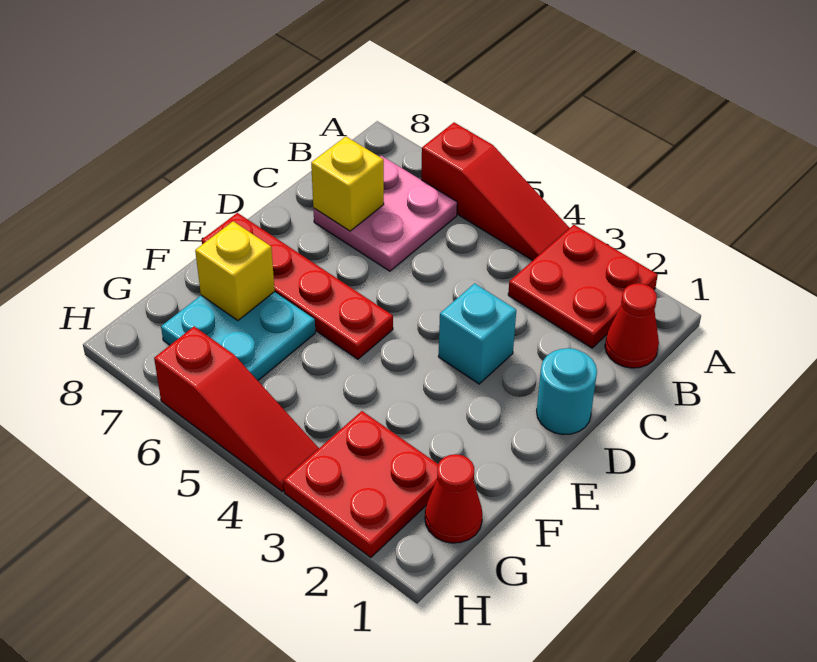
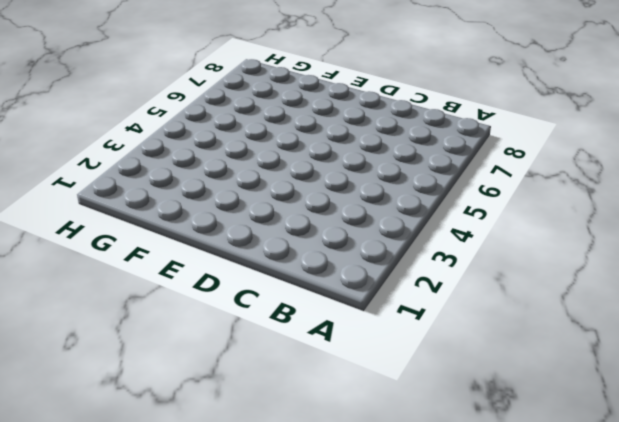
none -> red 2x2 plate [508,225,658,348]
none -> red 1x3 slope [421,122,569,260]
none -> red 1x1 cone [605,283,659,368]

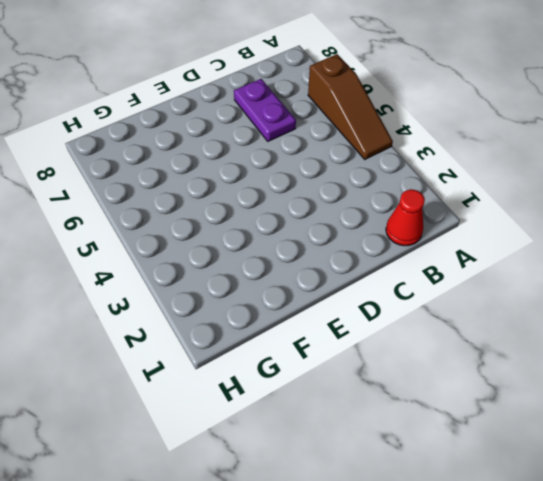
brown 1x3 slope [308,54,393,159] -> red 1x3 slope [421,122,569,260]
purple 1x2 plate [234,79,296,141] -> pink 2x2 plate [313,156,457,271]
none -> red 2x2 plate [508,225,658,348]
none -> cyan 1x1 round brick [537,348,597,435]
none -> cyan 1x1 brick [438,283,516,384]

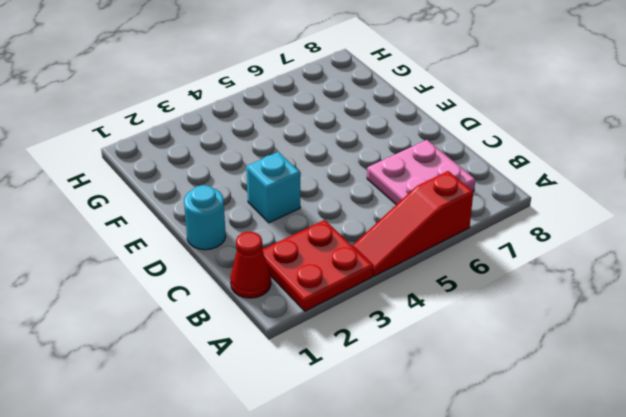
none -> red 1x4 plate [202,213,393,359]
none -> cyan 2x2 plate [161,292,315,380]
none -> red 1x1 cone [425,454,482,543]

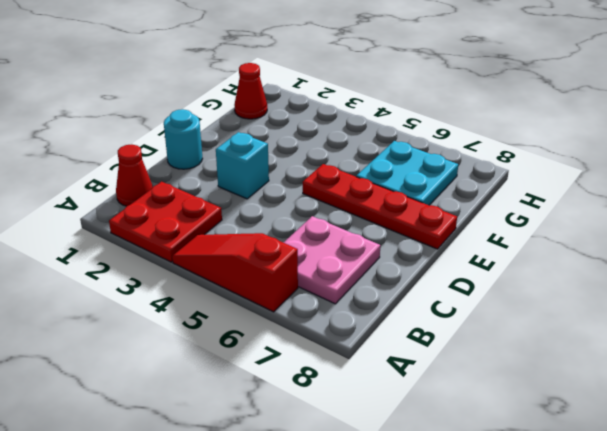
none -> red 2x2 plate [283,411,438,558]
none -> red 1x3 slope [154,326,319,492]
none -> yellow 1x1 brick [311,136,384,231]

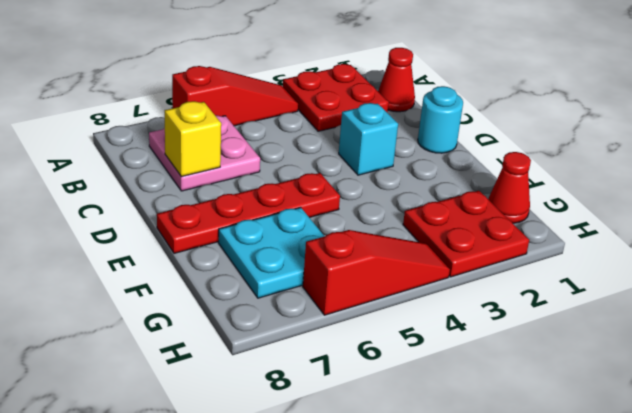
none -> yellow 1x1 brick [195,221,275,321]

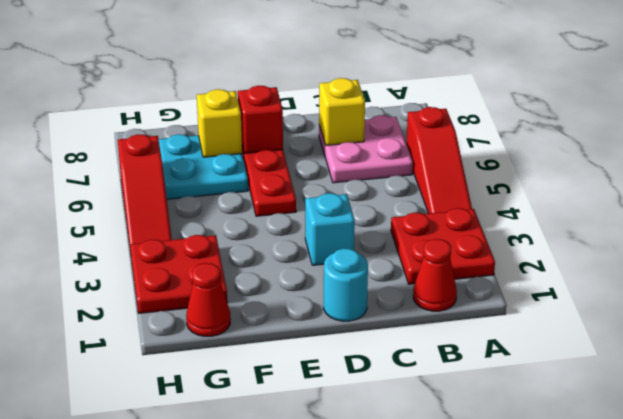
red 1x1 brick [238,86,283,153] -> none

